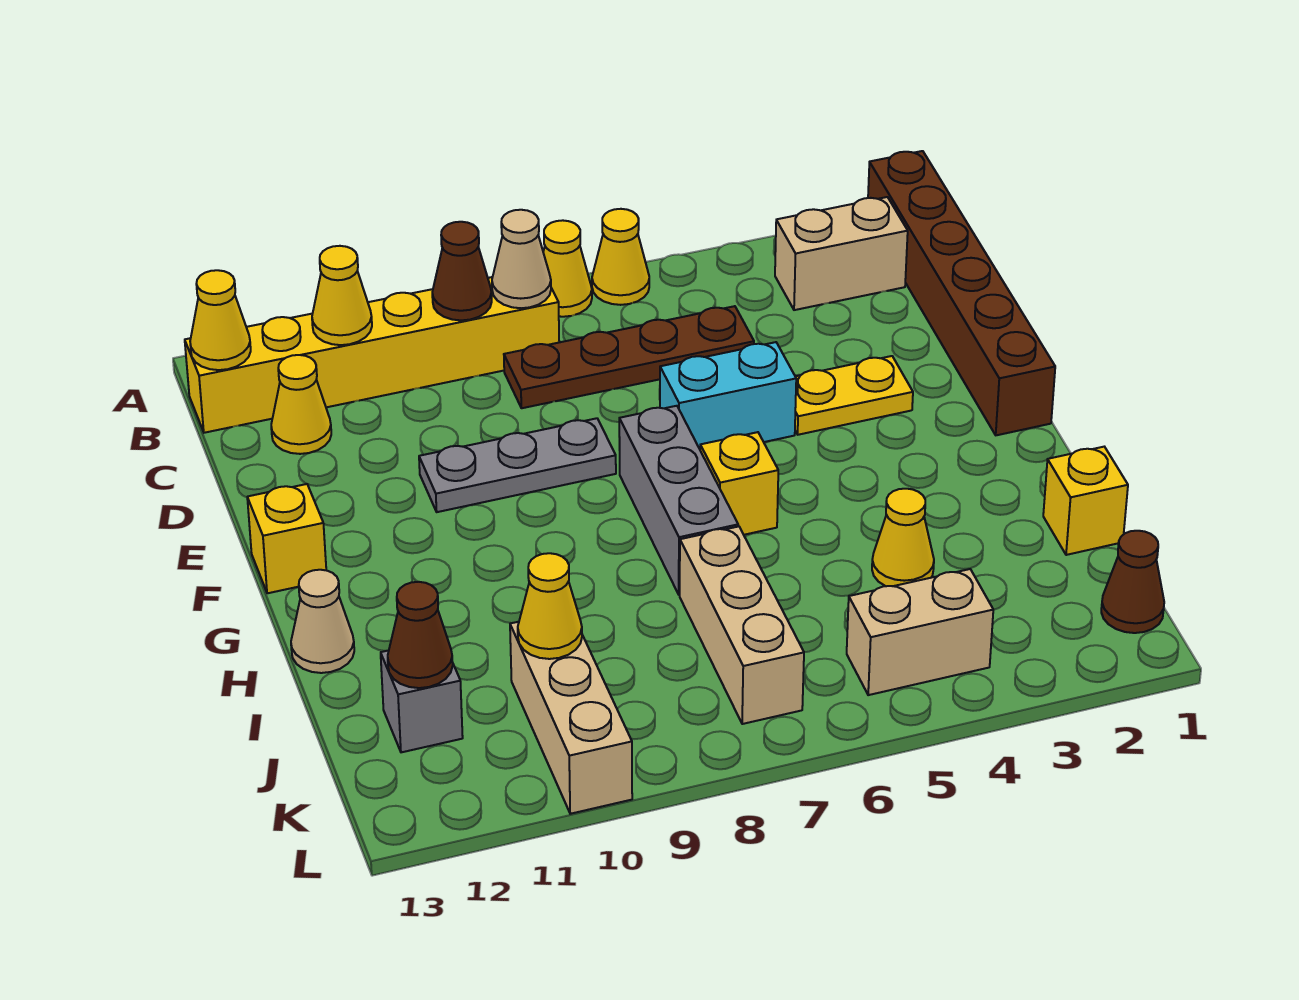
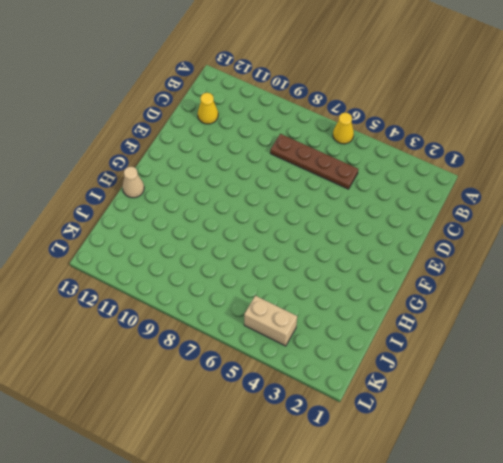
none -> brown 1x6 brick [868,151,1055,435]
none -> yellow 1x1 cone [543,220,592,317]
none -> tan 1x2 brick [775,197,908,310]

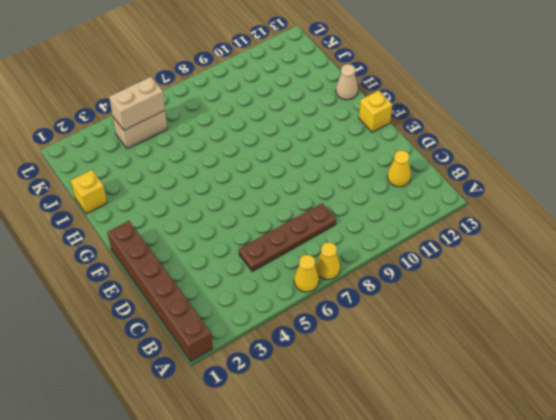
tan 1x2 brick [109,77,165,130] -> tan 1x2 brick moved to [775,197,908,310]
none -> yellow 1x6 brick [185,277,559,433]
none -> yellow 1x2 plate [795,356,913,435]
none -> cyan 1x2 brick [660,342,796,449]

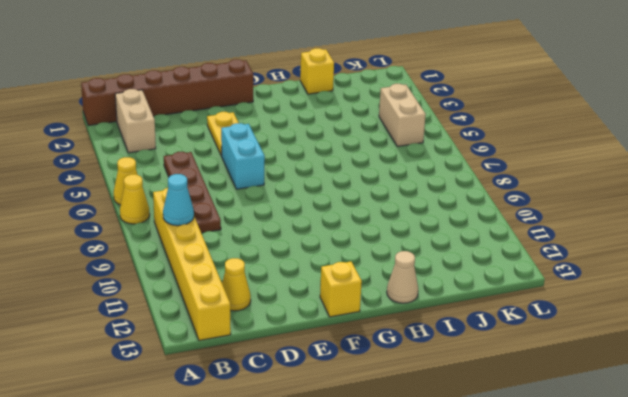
cyan 1x1 cone [163,174,194,226] -> brown 1x1 cone [432,222,492,320]
none -> grey 1x3 plate [419,418,616,512]
none -> grey 1x3 brick [619,406,738,595]
none -> yellow 1x1 brick [700,432,778,535]

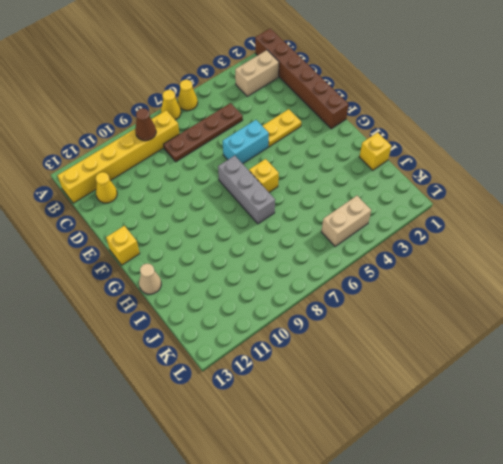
none -> grey 1x3 plate [419,418,616,512]
none -> yellow 1x1 cone [872,489,934,586]
none -> tan 1x3 brick [680,526,804,724]

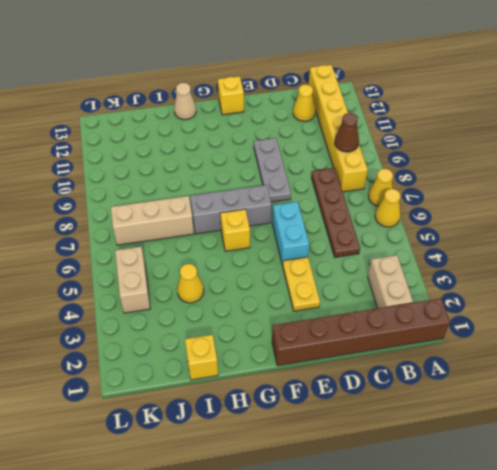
none -> tan 1x3 brick [510,622,632,814]
none -> grey 1x1 brick [381,651,463,752]
none -> brown 1x1 cone [1101,531,1164,633]

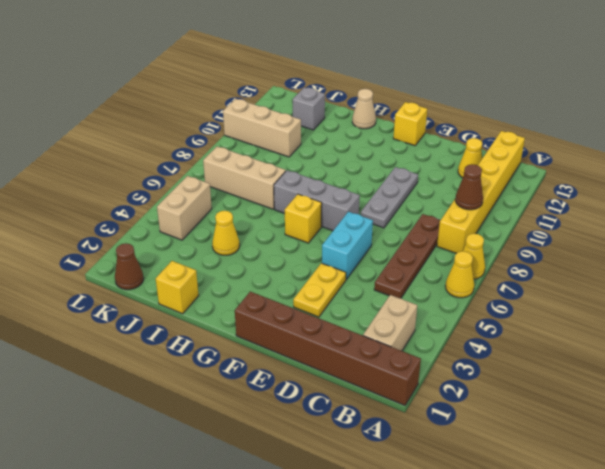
none -> tan 1x1 cone [492,210,551,308]
none -> yellow 1x1 cone [312,246,372,345]
none -> yellow 1x1 cone [190,270,251,370]

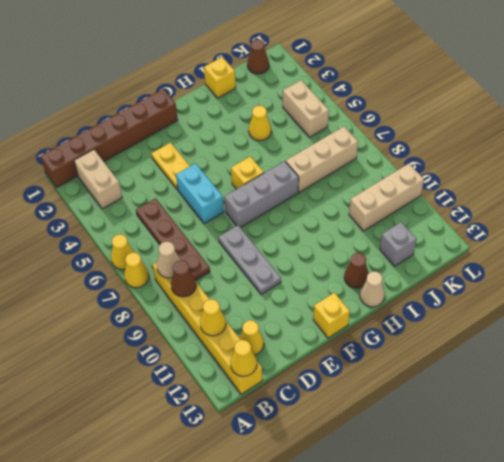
brown 1x1 cone [344,253,369,288] -> brown 1x1 cone moved to [388,582,453,688]
none -> yellow 1x1 cone [518,553,582,659]

